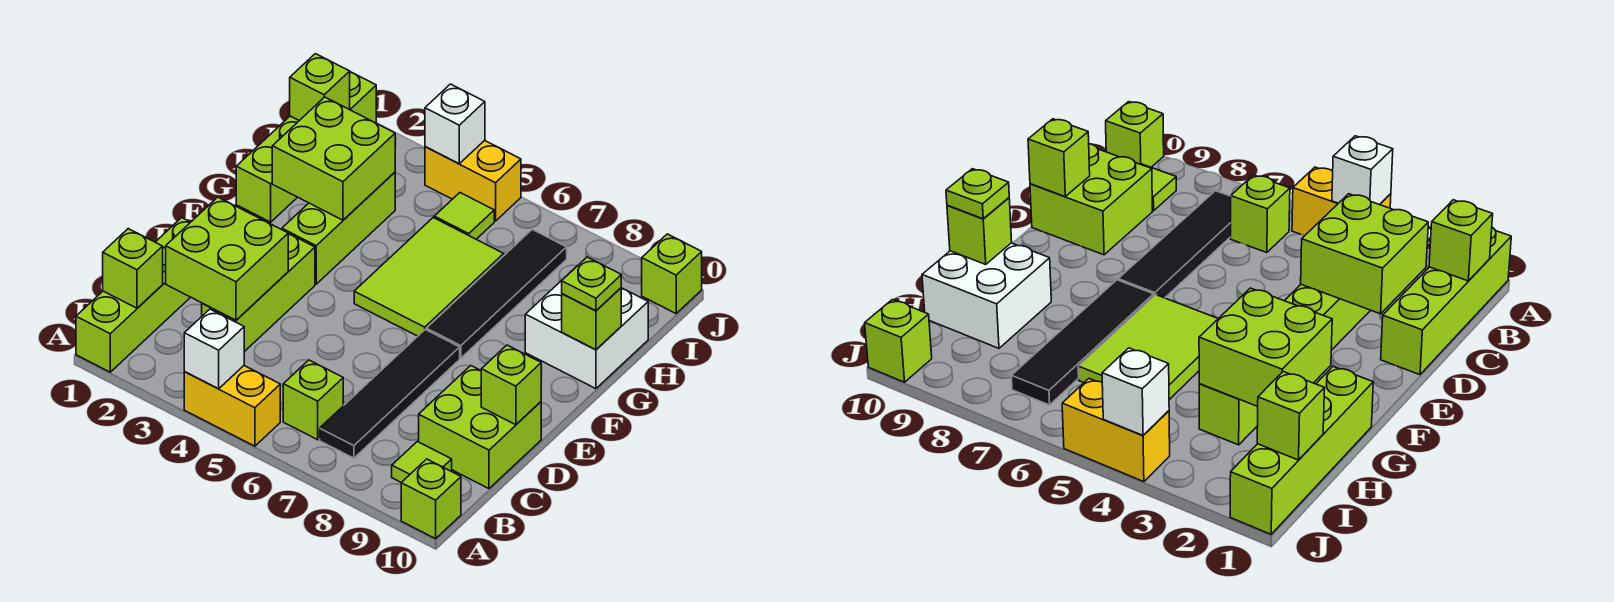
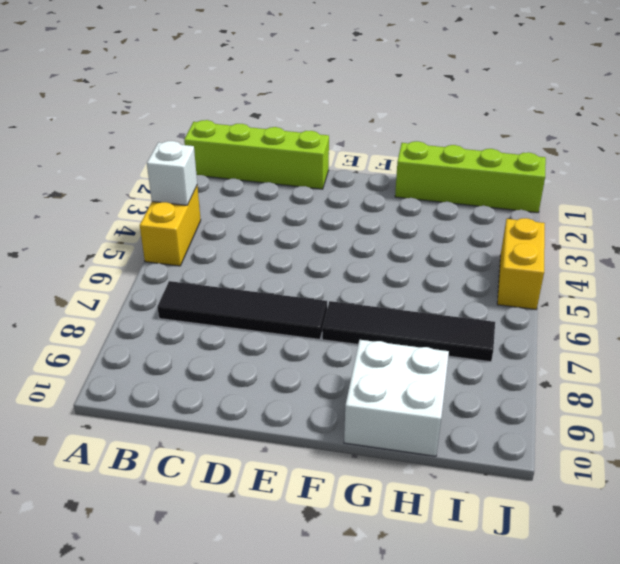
none -> lime 1x1 brick [401,459,461,539]
none -> lime 1x1 brick [283,360,343,440]
none -> lime 1x1 tile [392,441,452,482]

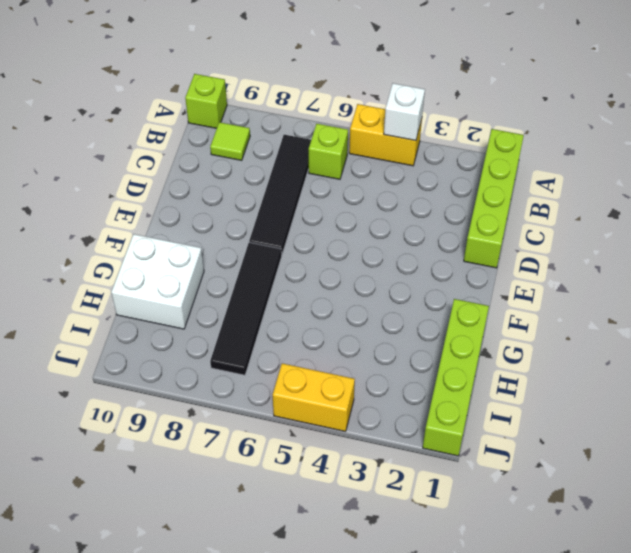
none -> lime 1x3 brick [202,233,315,352]
none -> lime 2x2 brick [419,366,541,489]
none -> lime 1x3 brick [282,172,395,284]

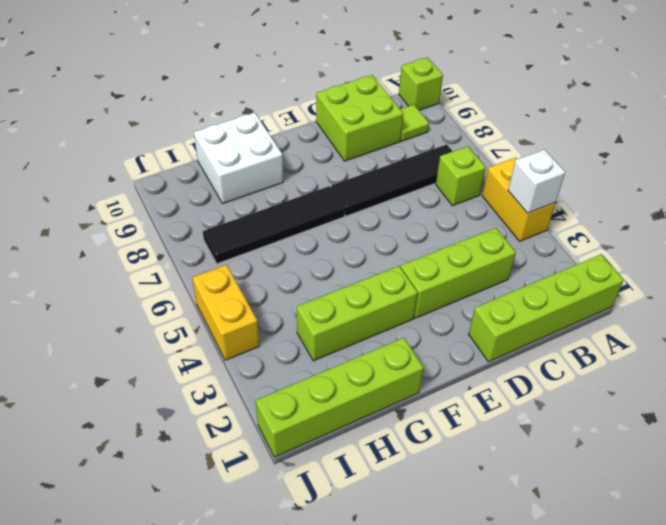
none -> lime 2x3 tile [354,218,504,336]
none -> lime 1x1 tile [434,193,494,239]
none -> lime 1x1 brick [642,234,702,313]

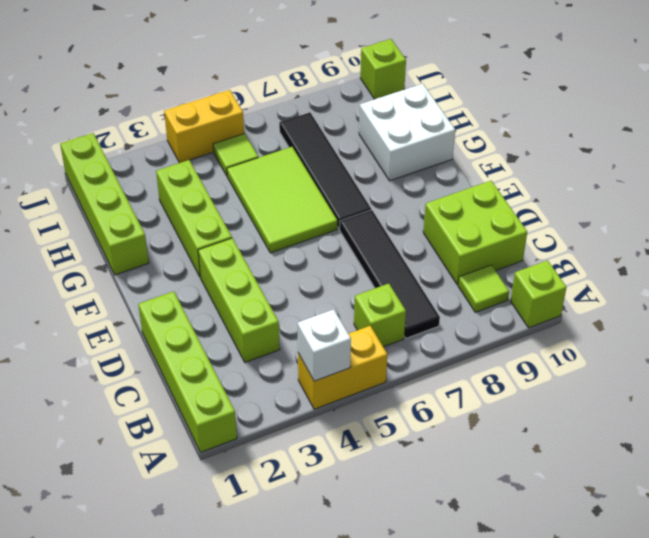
none -> lime 1x1 brick [103,229,163,308]
none -> lime 2x2 brick [166,197,288,320]
none -> lime 1x1 brick [481,345,541,425]

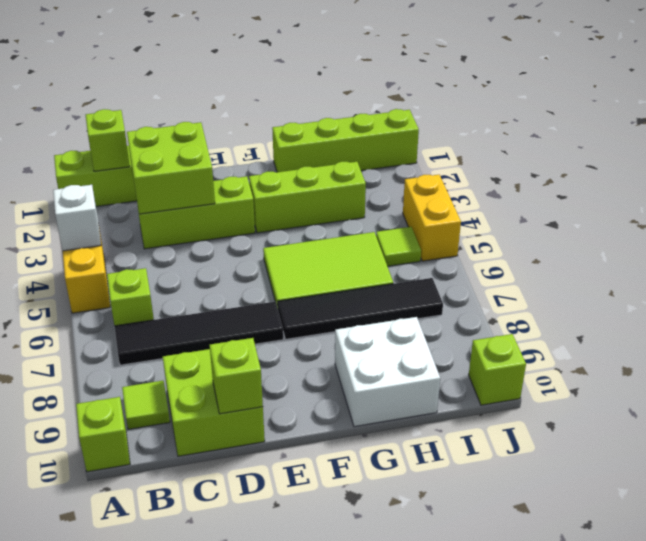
none -> lime 2x2 brick [272,97,395,220]
none -> lime 1x1 brick [562,288,621,350]
none -> lime 1x1 brick [290,54,350,121]

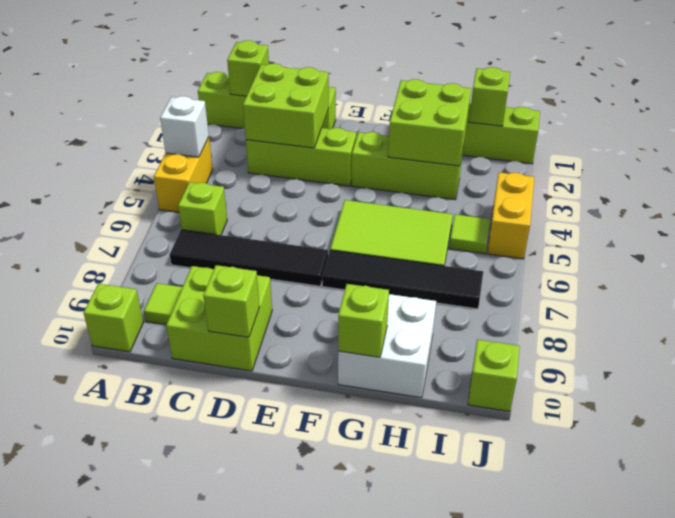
none -> white 1x1 brick [425,84,485,163]
none -> lime 1x1 plate [562,257,621,311]

